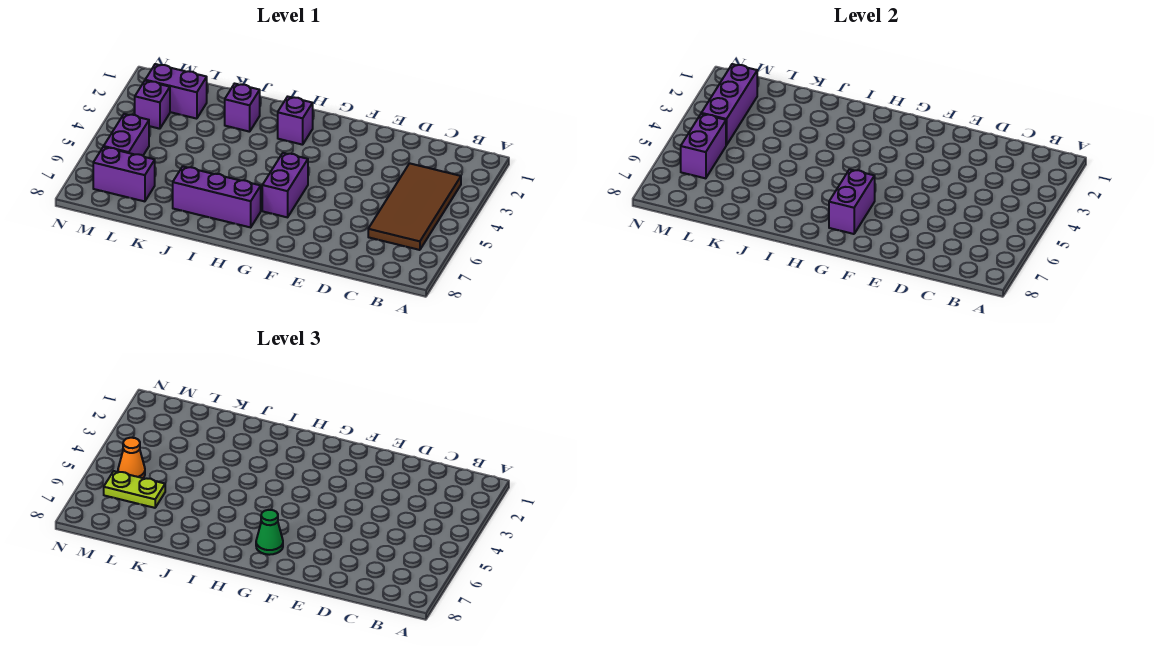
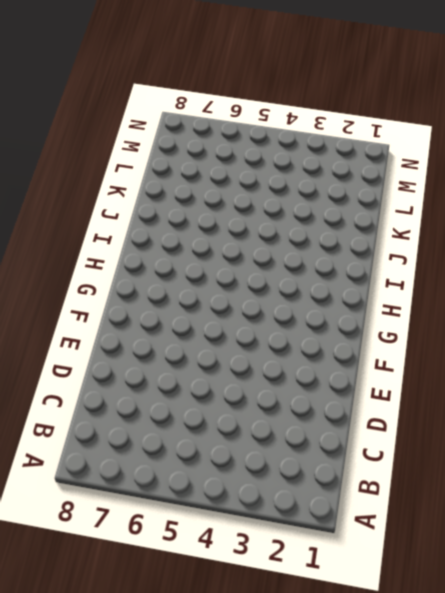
none -> brown 2x4 tile [368,163,461,250]
none -> purple 1x2 brick [262,153,308,217]
none -> purple 1x1 brick [278,97,313,145]

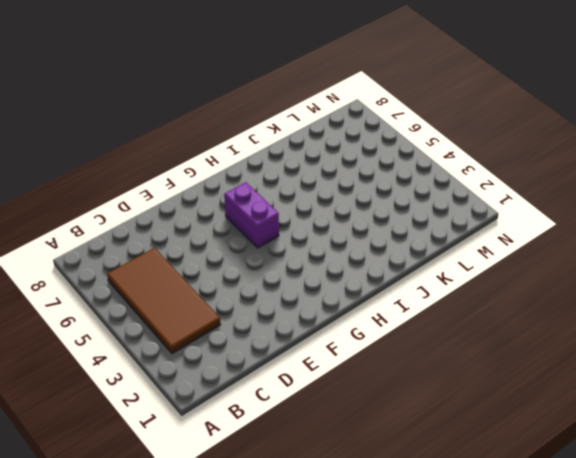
none -> purple 1x1 brick [278,97,313,145]
none -> purple 1x3 brick [173,167,261,227]
none -> purple 1x1 brick [225,84,260,132]

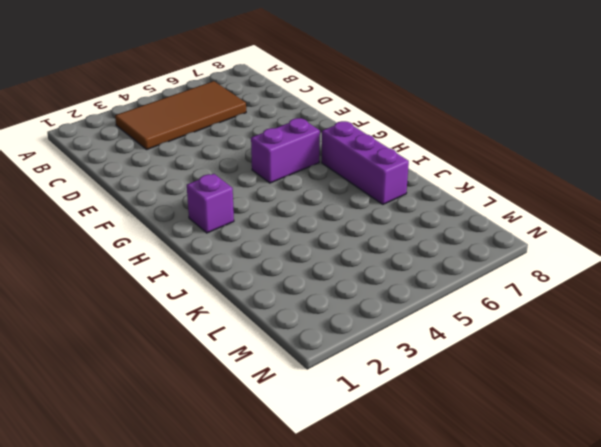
none -> purple 1x1 brick [225,84,260,132]
none -> purple 1x2 brick [145,64,207,119]
none -> purple 1x2 brick [93,147,155,201]

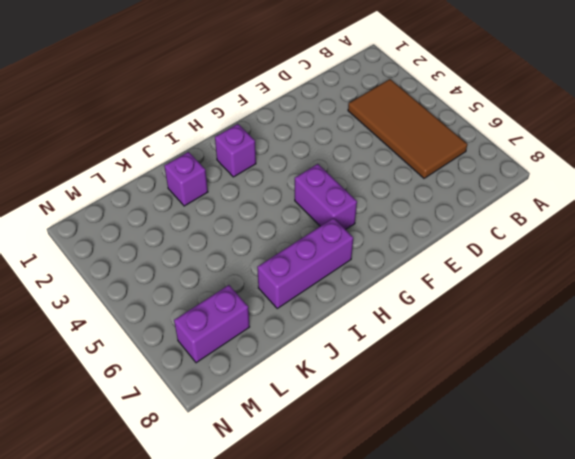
none -> purple 1x2 brick [145,64,207,119]
none -> purple 1x1 brick [135,81,170,129]
none -> purple 1x2 brick [104,114,149,156]

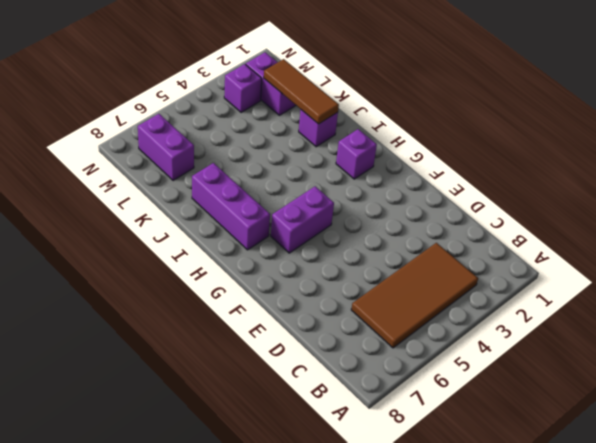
brown 1x3 tile [264,59,339,124] -> none
none -> purple 1x2 brick [104,114,149,156]
none -> purple 1x2 brick [829,169,875,234]
none -> purple 1x3 brick [701,64,757,145]

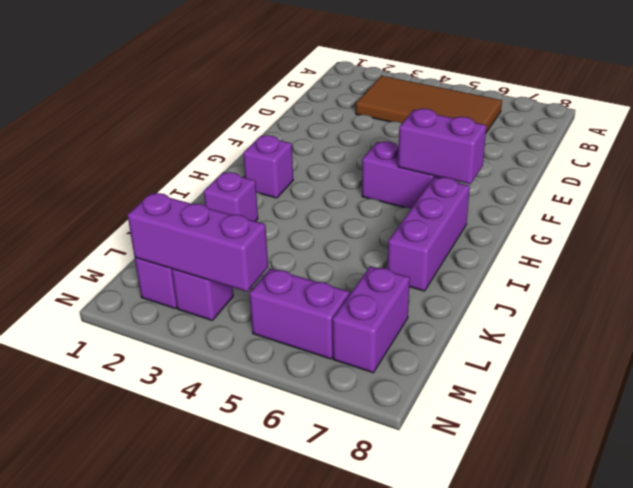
none -> purple 1x2 brick [681,114,726,178]
none -> green 1x1 cone [256,510,283,555]
none -> lime 1x2 plate [104,471,165,508]

